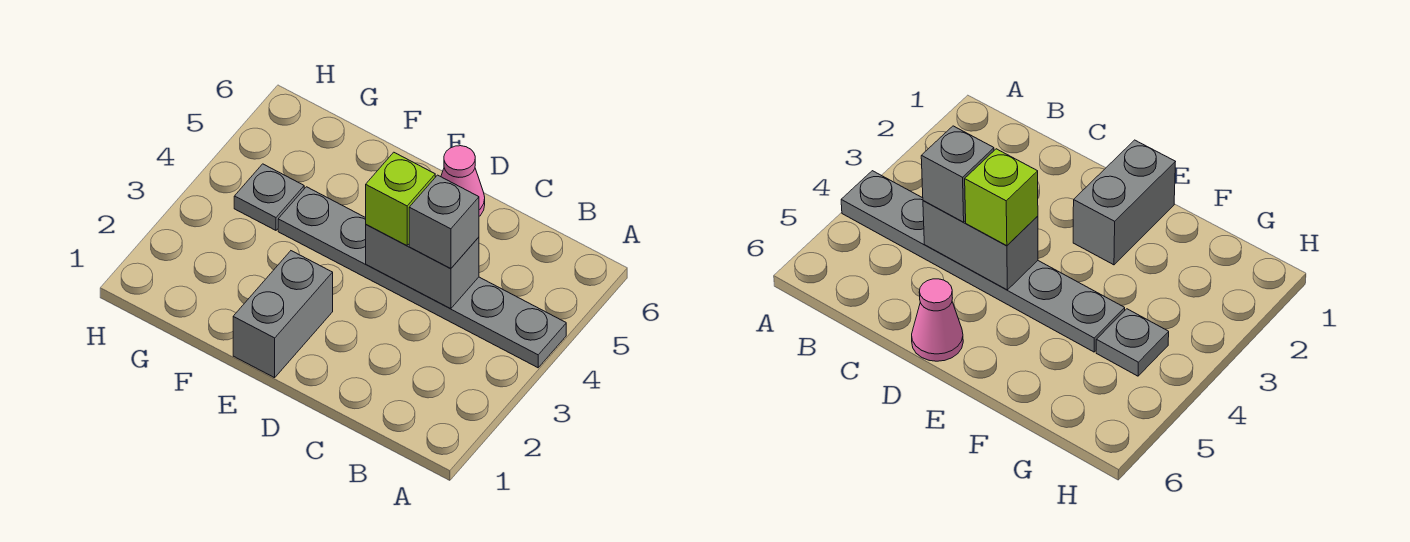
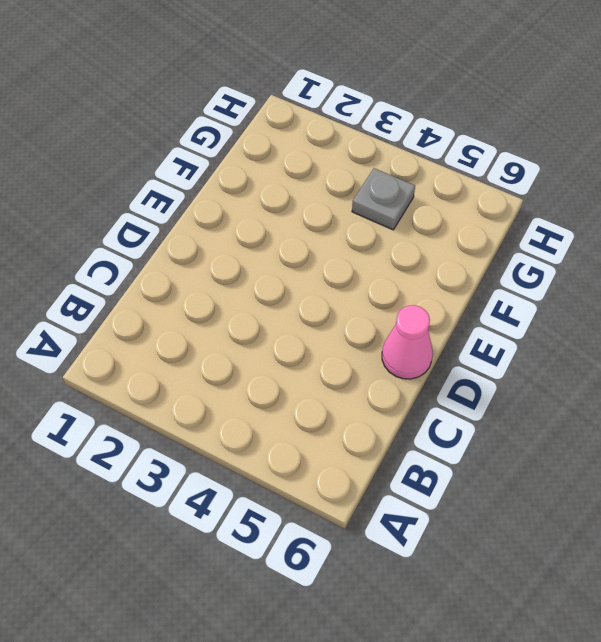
none -> grey 1x6 plate [278,187,566,368]
none -> grey 1x2 brick [233,251,333,378]

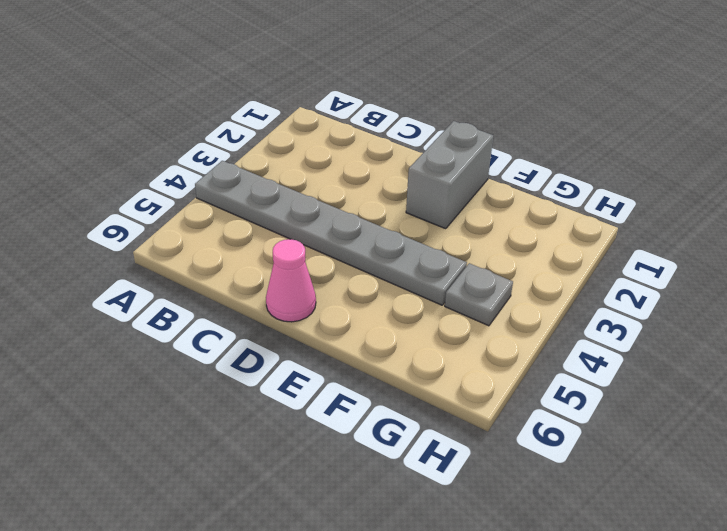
none -> grey 1x2 brick [366,225,479,309]
none -> grey 1x1 brick [409,175,479,268]

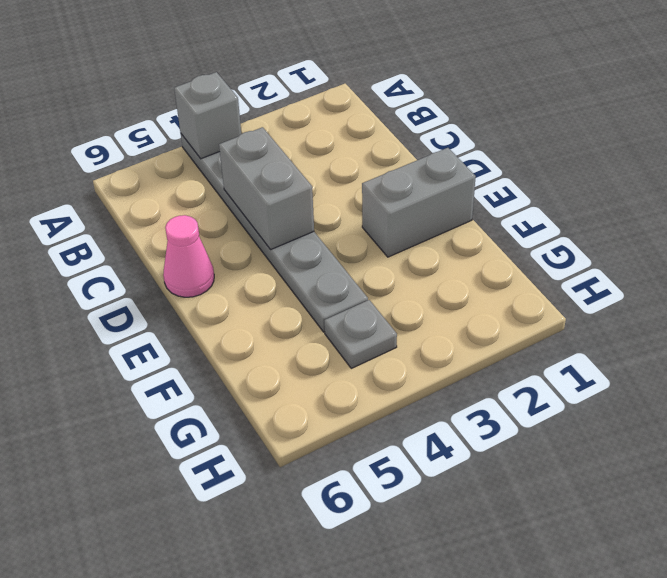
grey 1x1 brick [174,72,241,159] -> grey 1x1 brick moved to [409,175,479,268]
none -> lime 1x1 brick [366,152,435,245]

